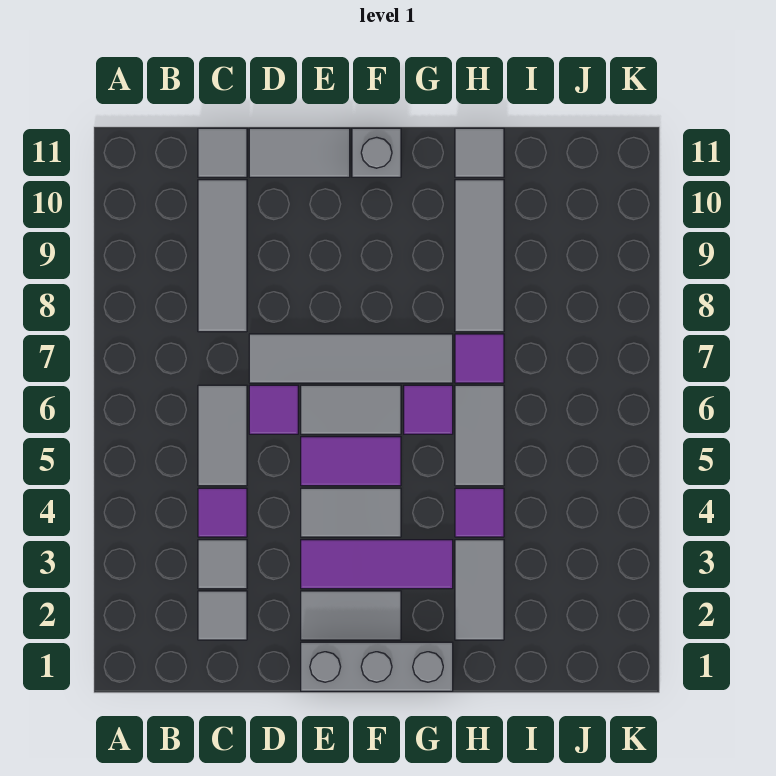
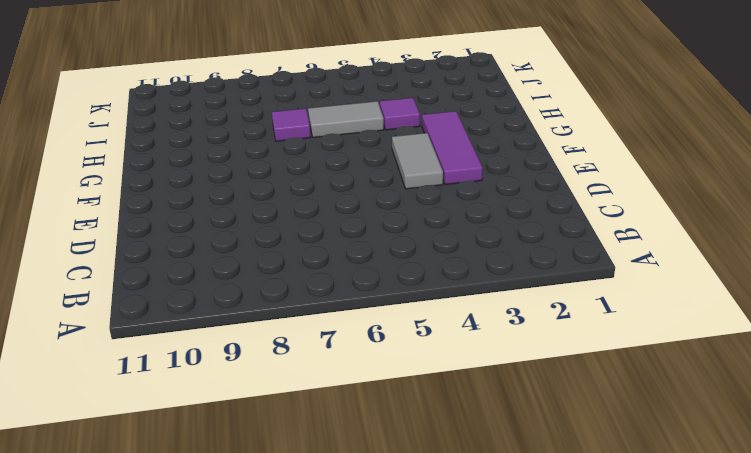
none -> grey 1x1 tile [198,591,247,640]
none -> grey 1x1 tile [198,540,247,589]
none -> purple 1x1 tile [198,488,247,537]

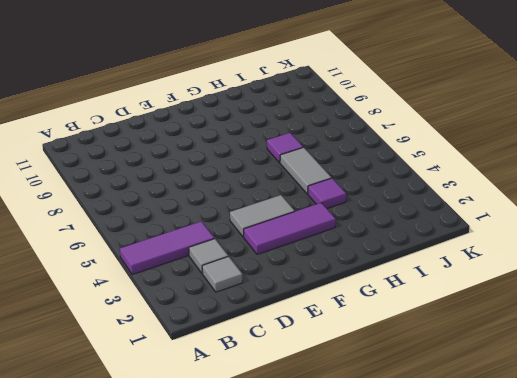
purple 1x3 tile [120,221,214,274] -> purple 1x1 tile [198,488,247,537]
none -> grey 1x2 tile [198,385,247,486]
none -> grey 1x3 tile [198,180,247,332]
none -> grey 1x1 tile [198,128,247,177]

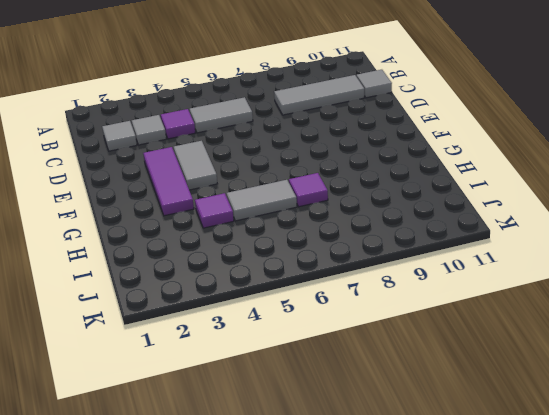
none -> purple 1x1 tile [249,385,298,434]
none -> grey 1x4 tile [249,334,453,383]
none -> grey 1x2 tile [249,128,350,177]

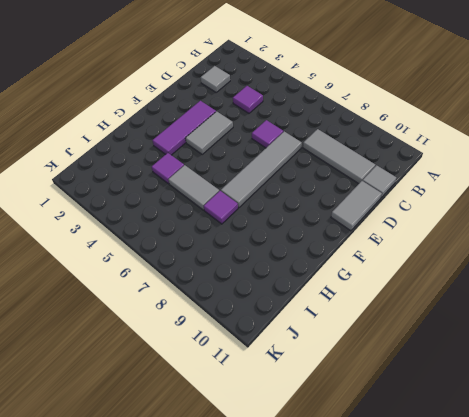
none -> grey 1x1 tile [198,540,247,589]
none -> grey 1x2 tile [198,385,247,486]
none -> grey 1x3 brick [301,642,453,691]

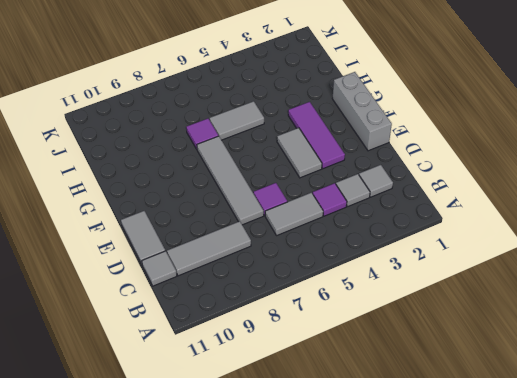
none -> grey 1x2 tile [301,591,401,640]
none -> purple 1x2 tile [301,437,401,486]
none -> grey 1x2 tile [301,385,401,434]

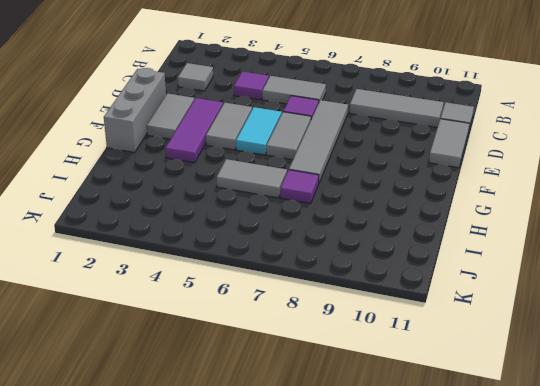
cyan 1x2 tile [236,107,282,155] -> purple 1x2 tile [301,437,401,486]
none -> grey 1x1 tile [198,540,247,589]
none -> grey 1x1 brick [352,128,401,177]
none -> purple 1x1 tile [404,385,453,434]

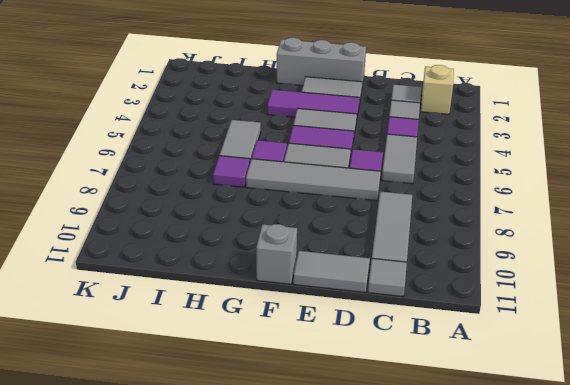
tan 1x1 brick [421,65,454,114] -> none
none -> grey 1x2 tile [455,540,504,640]
none -> purple 1x1 tile [455,488,504,537]
none -> grey 1x3 tile [455,180,504,332]

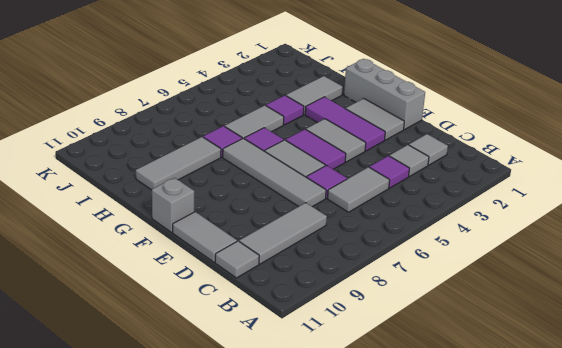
none -> grey 1x1 tile [455,128,504,177]

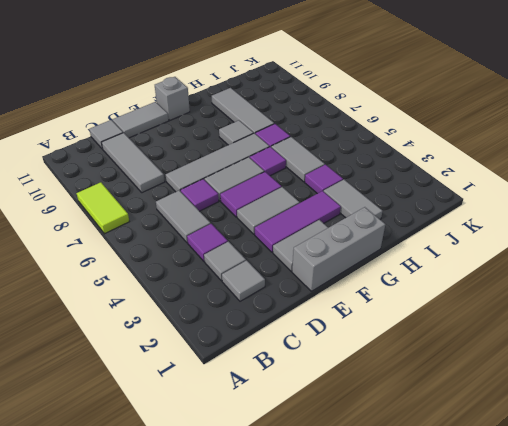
lime 1x2 tile [77,182,129,234] -> none
grey 1x1 tile [219,121,253,145] -> grey 1x1 tile moved to [455,128,504,177]

